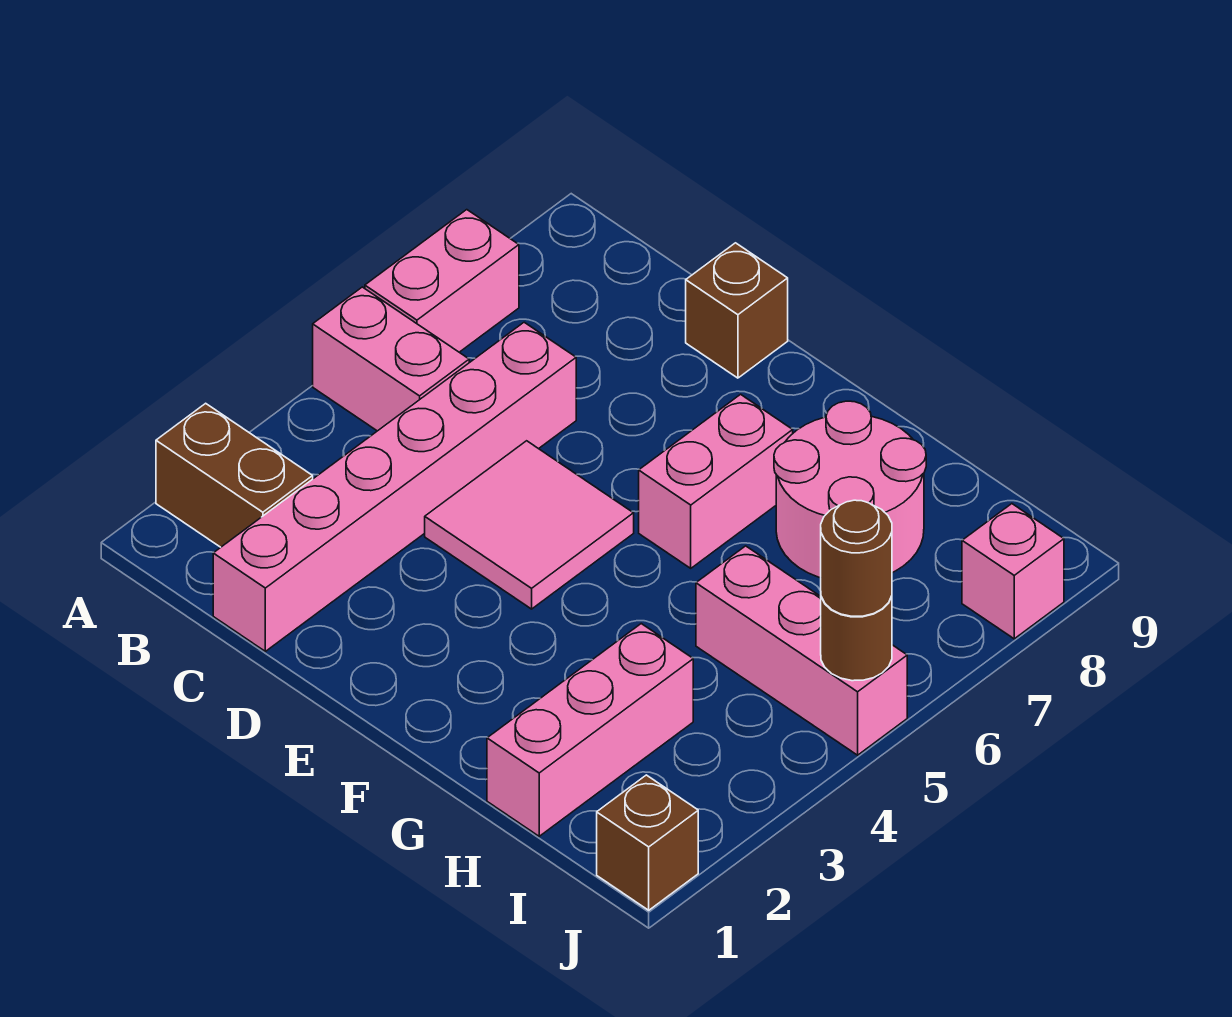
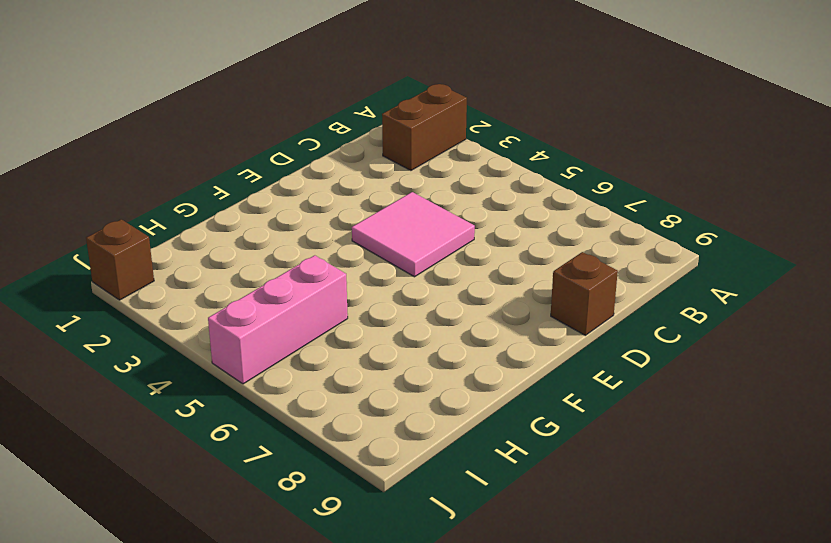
none -> pink 1x2 brick [313,287,469,431]
none -> pink 1x2 brick [365,210,519,352]
none -> pink 1x6 brick [213,322,576,651]

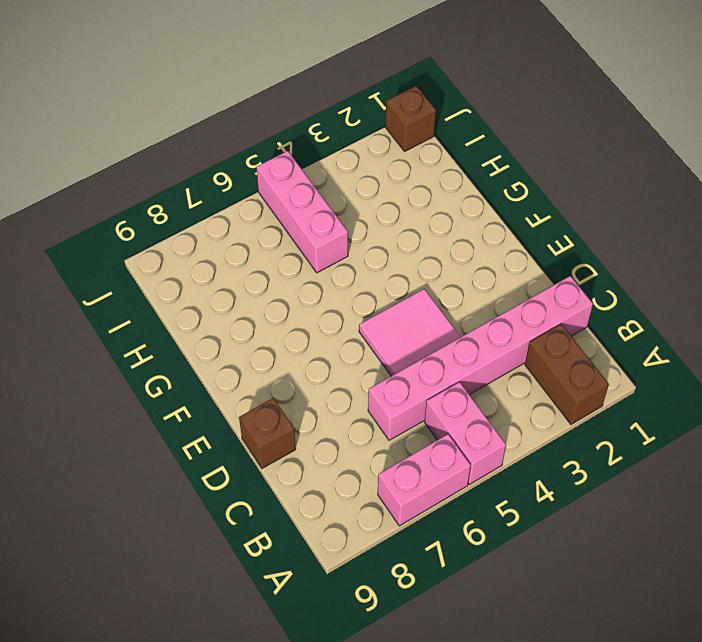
none -> pink 1x2 brick [639,394,793,568]
none -> pink 2x2 round brick [774,401,926,578]
none -> pink 1x3 brick [487,624,693,836]

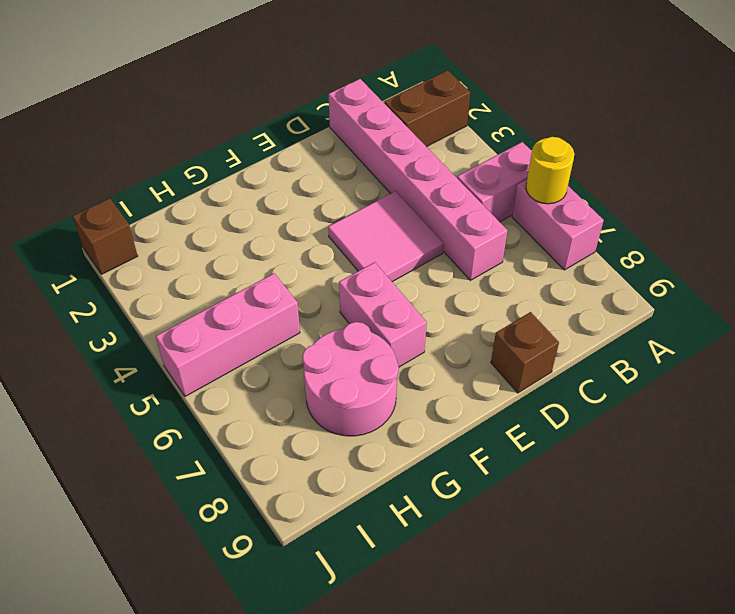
yellow 1x1 round brick [526,137,574,204] -> none
none -> pink 1x3 brick [487,624,693,836]
none -> pink 1x1 brick [962,504,1064,639]
none -> brown 1x1 round brick [821,596,892,681]

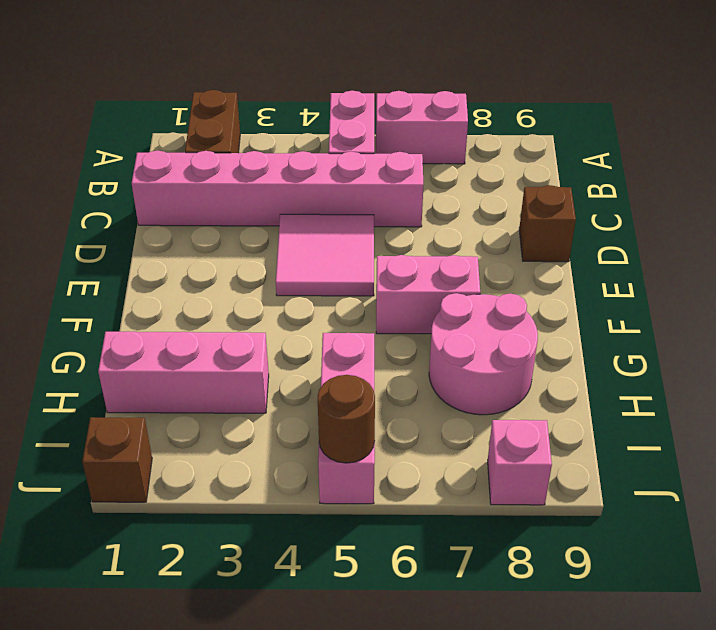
none -> brown 1x1 round brick [821,500,892,616]

